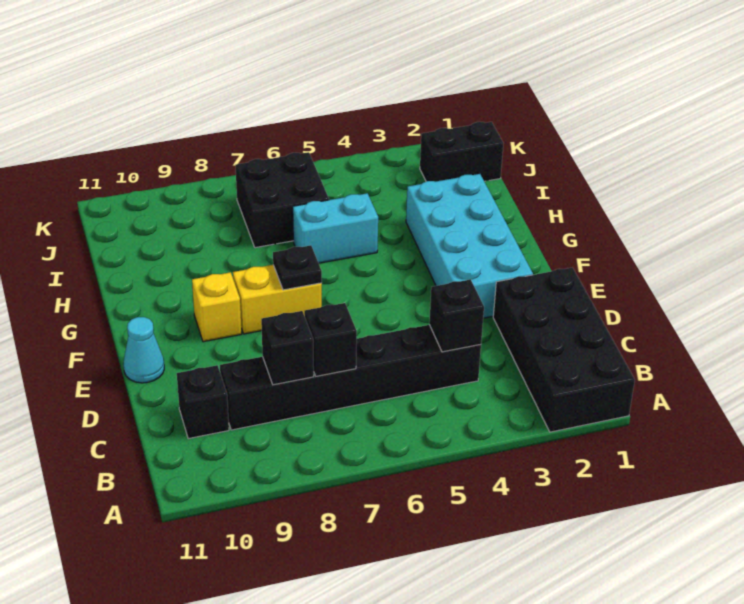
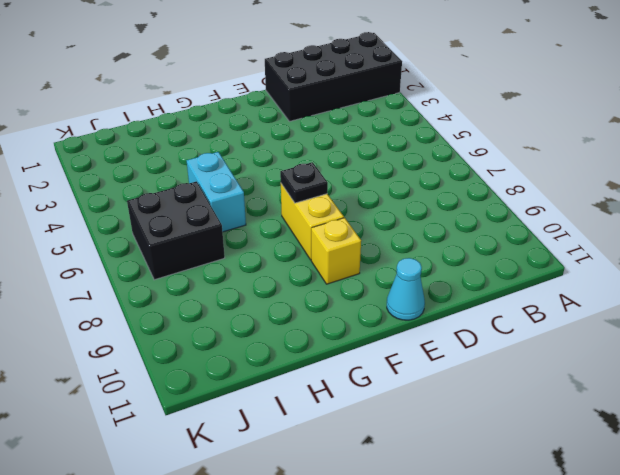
none -> black 1x6 brick [220,325,481,430]
none -> black 1x1 brick [177,365,229,439]
none -> cyan 2x4 brick [406,174,533,318]

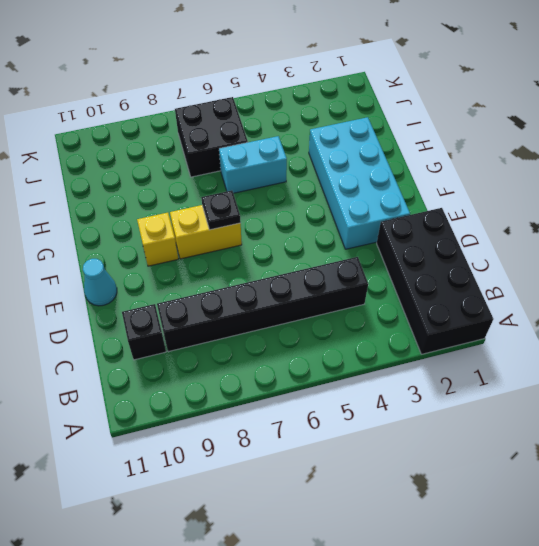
none -> black 1x2 brick [420,122,504,182]
none -> black 1x1 brick [429,280,484,352]
none -> black 1x1 brick [304,303,357,376]

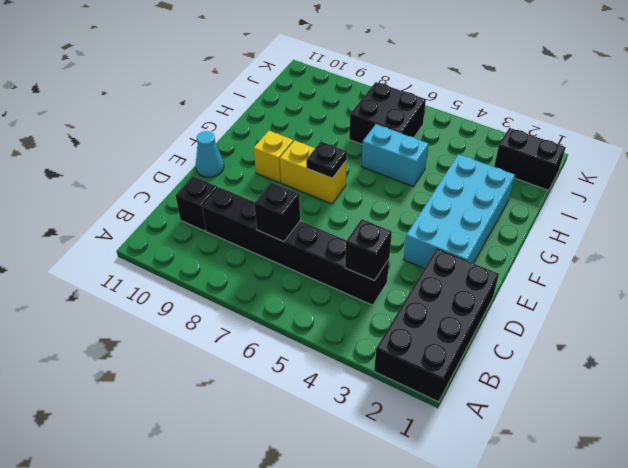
none -> black 1x1 brick [261,311,314,385]

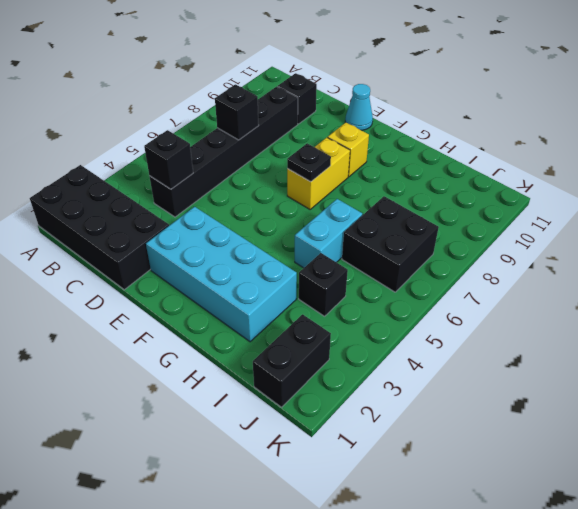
black 1x1 brick [299,253,348,316] -> black 1x1 brick moved to [261,311,314,385]

